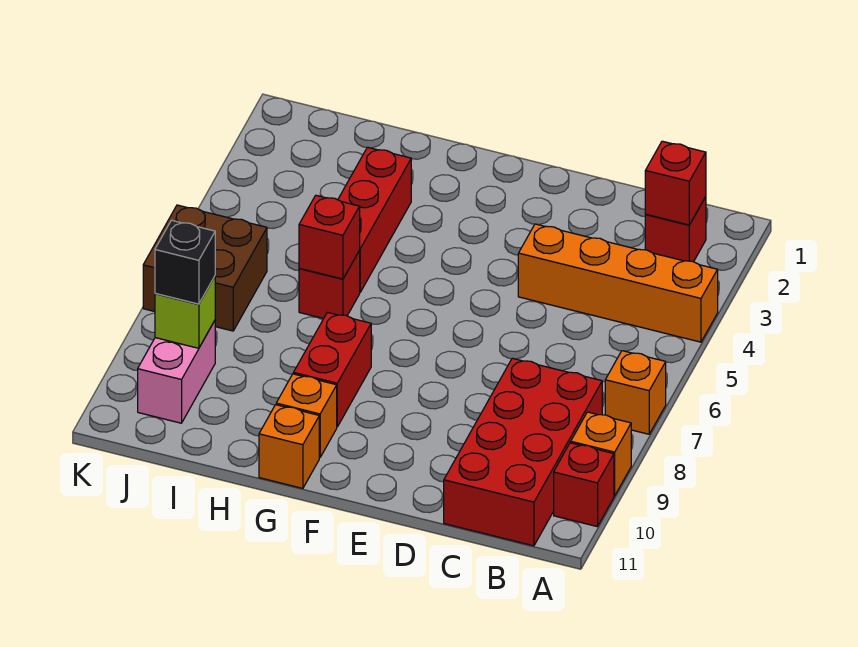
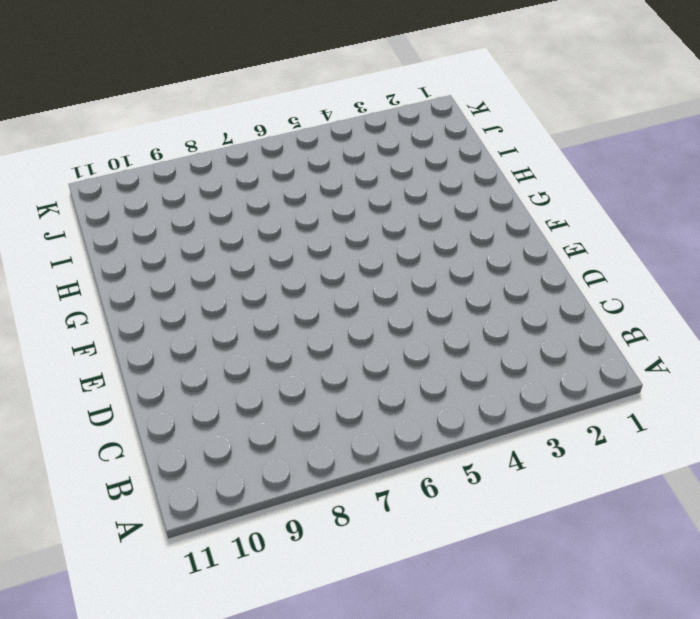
none -> orange 1x4 brick [518,224,718,342]
none -> orange 1x1 brick [605,351,666,434]
none -> orange 1x1 brick [571,412,631,496]

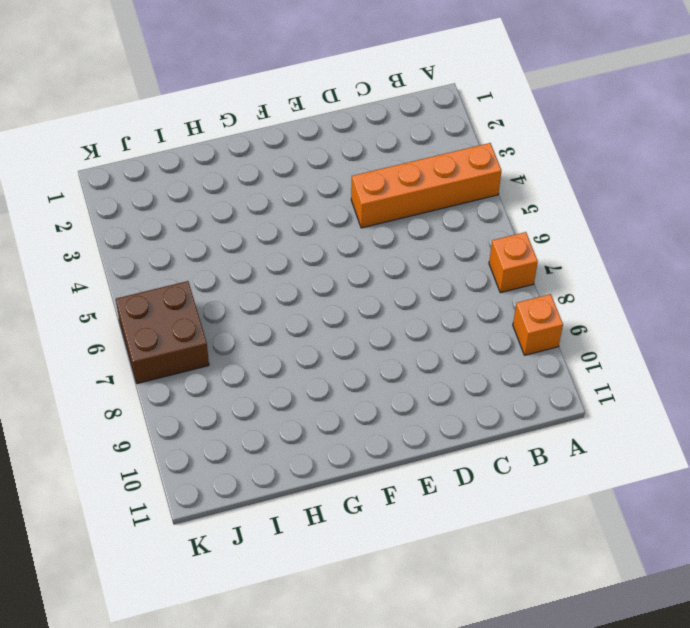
none -> red 1x1 brick [554,443,614,526]
none -> red 1x1 brick [645,197,706,262]
none -> red 2x4 brick [444,358,602,546]

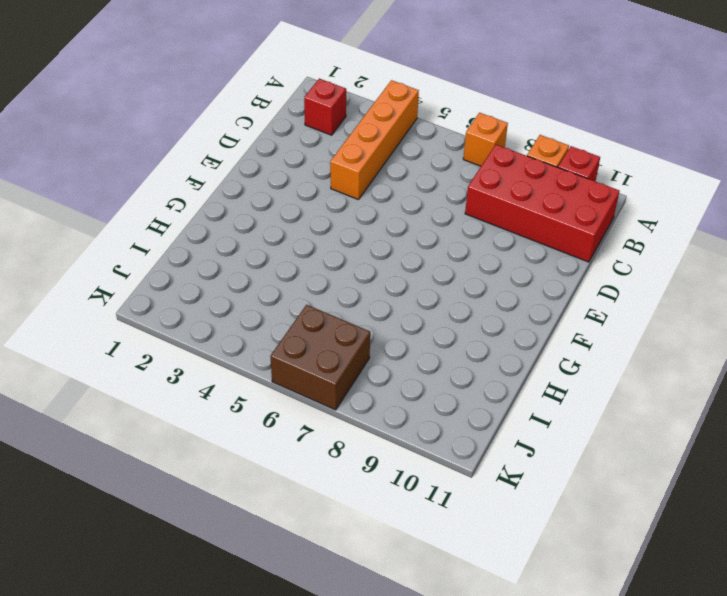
none -> red 1x2 brick [293,312,371,427]
none -> orange 1x1 brick [276,374,337,458]
none -> orange 1x1 brick [259,405,319,488]

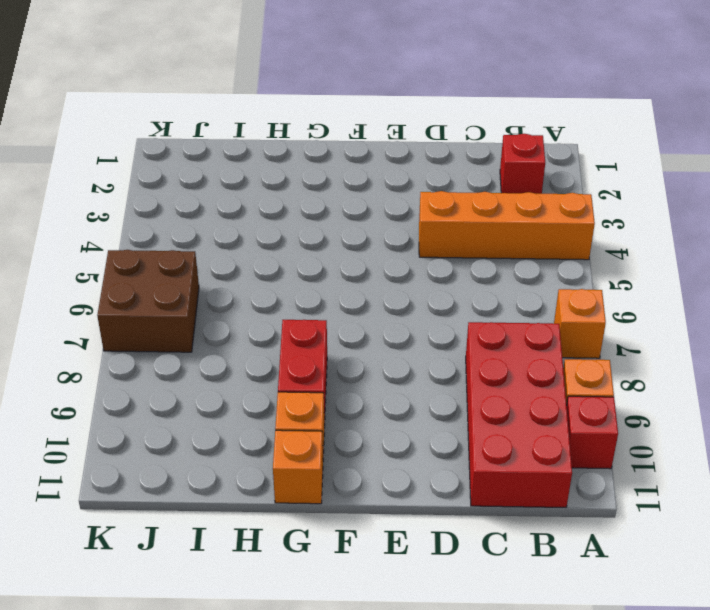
none -> red 1x3 brick [338,147,411,292]
none -> red 1x1 brick [299,251,360,319]
none -> pink 1x2 brick [138,321,215,423]

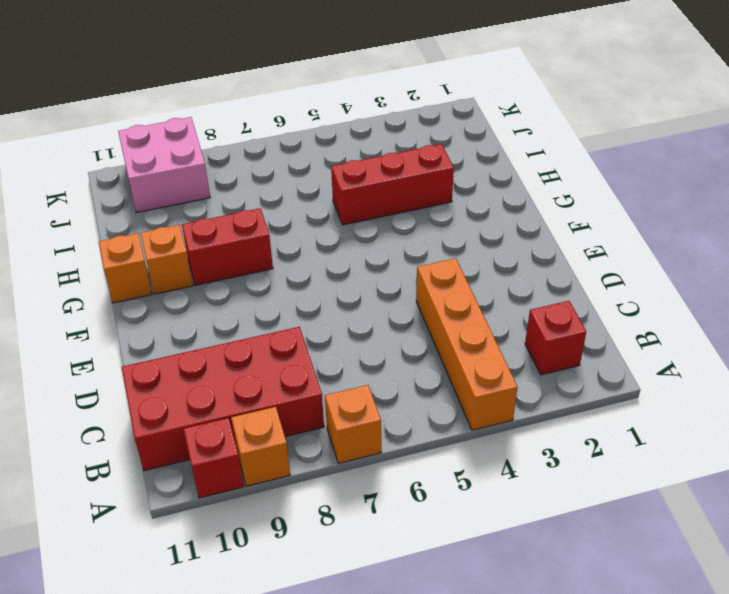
pink 2x2 brick [118,117,210,213] -> pink 1x2 brick [138,321,215,423]
none -> red 1x1 brick [299,251,360,319]
none -> brown 2x2 brick [143,205,267,331]
none -> red 1x1 brick [645,141,706,225]

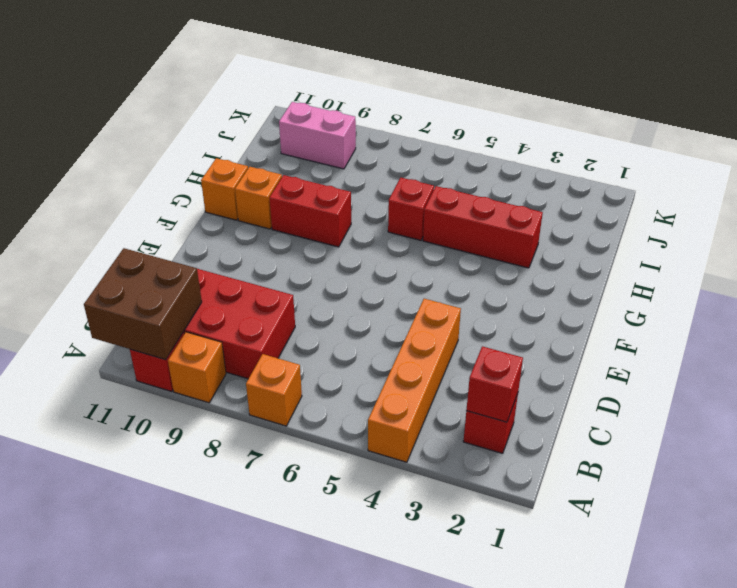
brown 2x2 brick [84,248,202,360] -> brown 2x2 brick moved to [143,205,267,331]
none -> red 1x1 brick [299,195,360,279]
none -> lime 1x1 brick [155,277,215,348]
none -> black 1x1 brick [155,220,215,304]

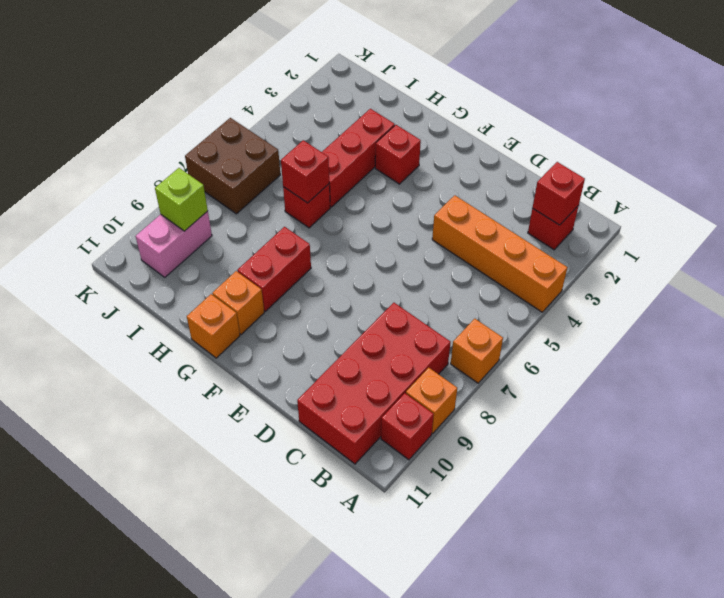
red 1x1 brick [375,125,421,184] -> none
none -> black 1x1 brick [155,220,215,304]

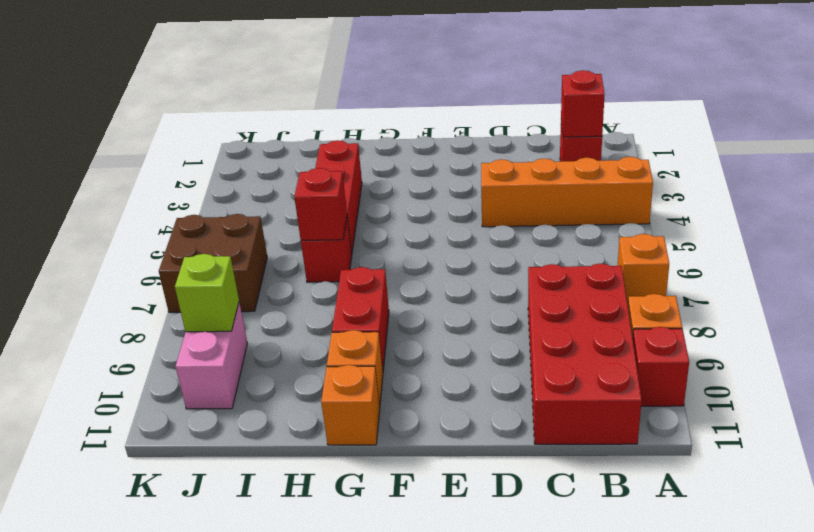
none -> black 1x1 brick [155,220,215,304]

